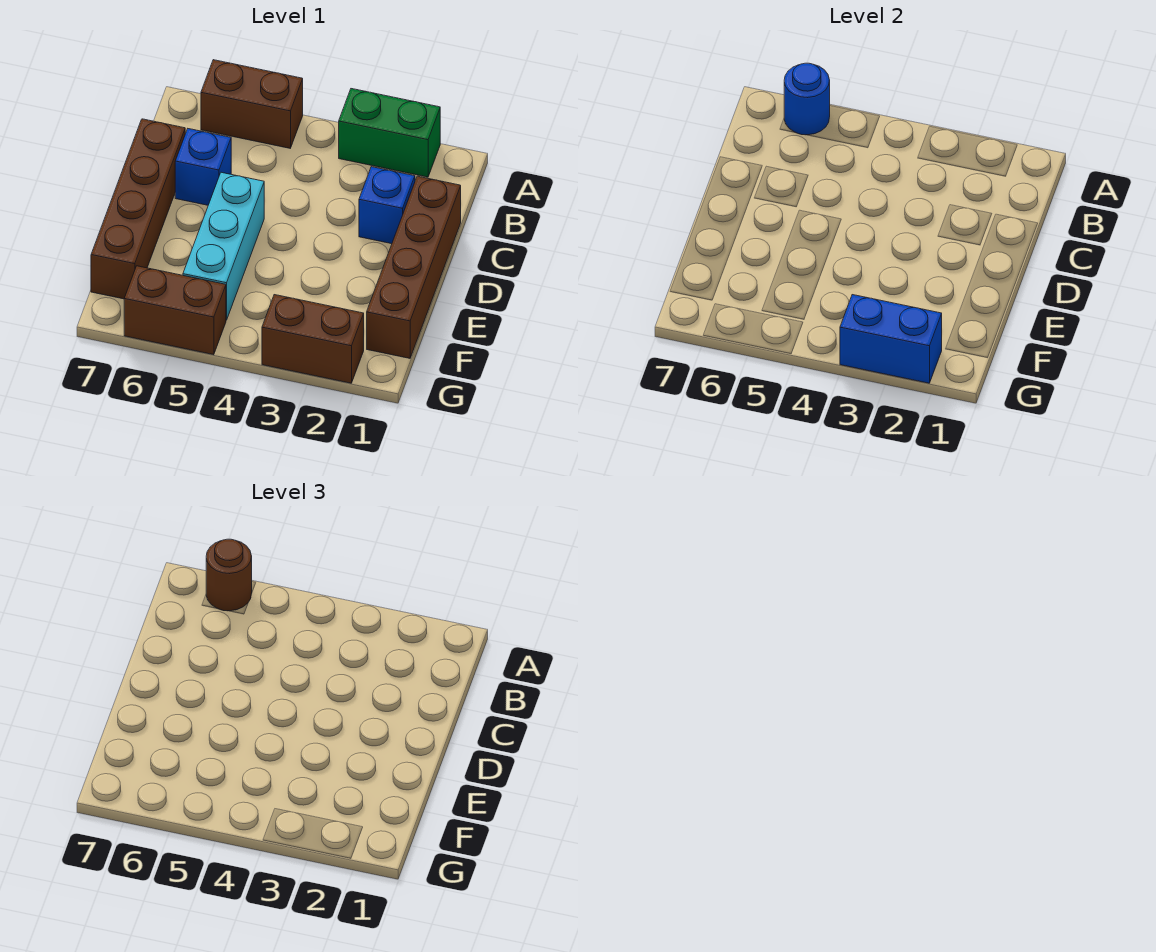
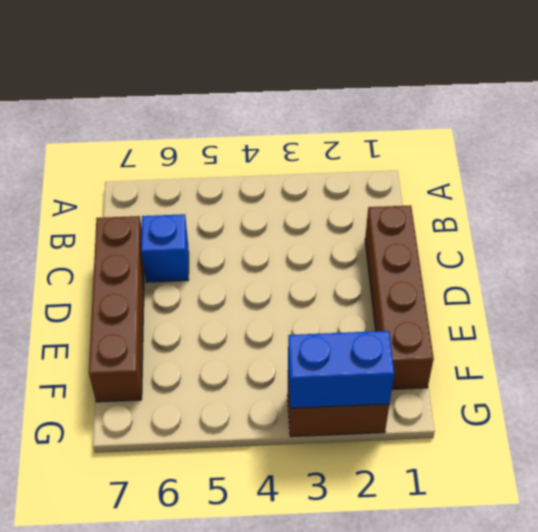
none -> green 1x2 brick [339,89,440,177]
none -> brown 1x2 brick [201,60,303,148]
none -> blue 1x1 brick [359,167,415,244]

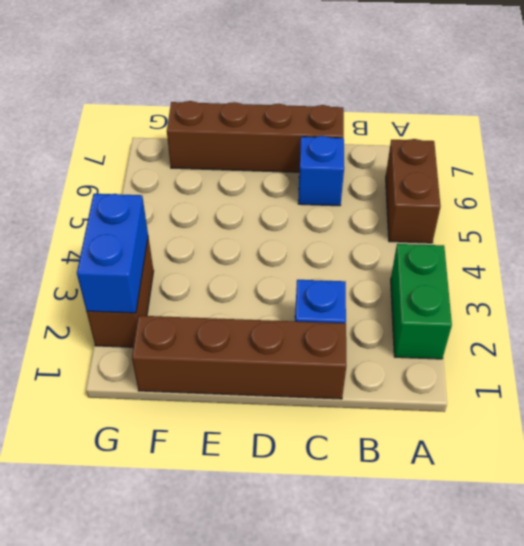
none -> cyan 1x3 brick [183,172,264,320]
none -> brown 1x2 brick [124,266,226,355]
none -> blue 1x1 round brick [784,63,830,135]

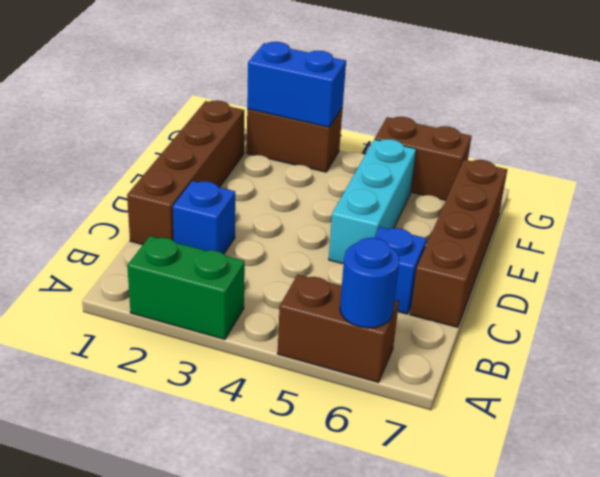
none -> brown 1x1 round brick [206,539,252,611]

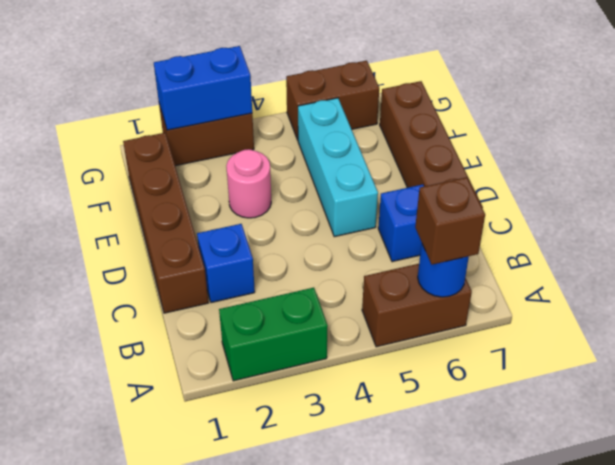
brown 1x1 brick [415,177,485,265] -> brown 1x1 round brick [206,539,252,611]
pink 1x1 round brick [226,149,271,218] -> none

